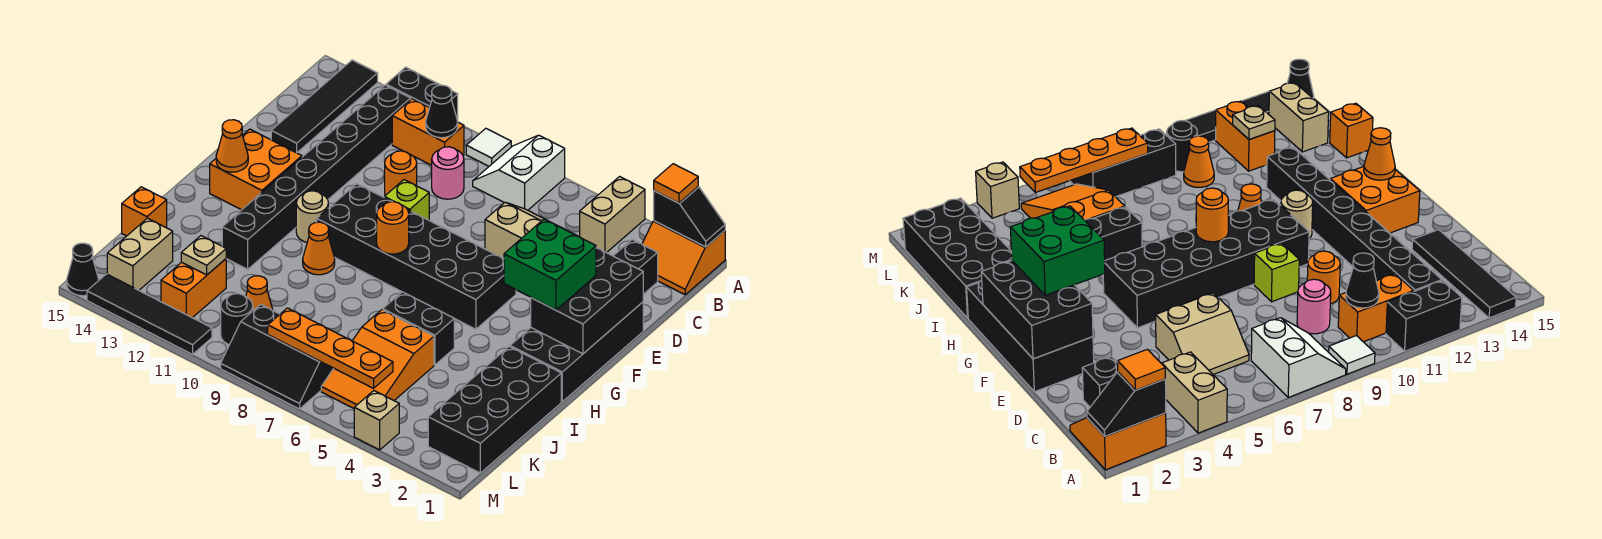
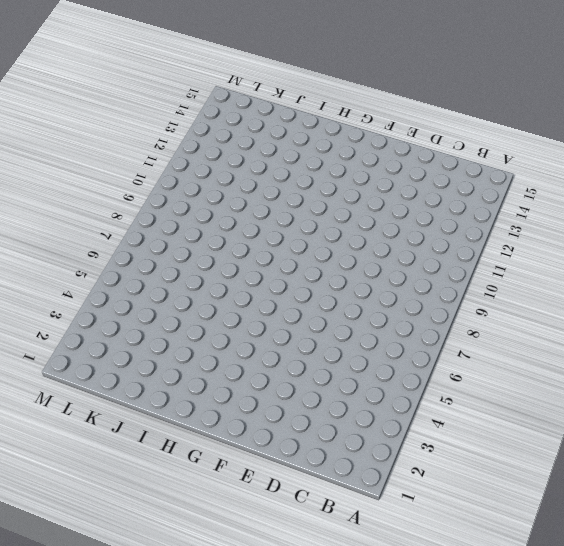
none -> orange 2x2 slope [642,221,725,295]
none -> tan 1x2 brick [580,177,645,253]
none -> white 2x2 slope [473,135,565,210]
none -> white 1x1 tile [466,128,511,166]

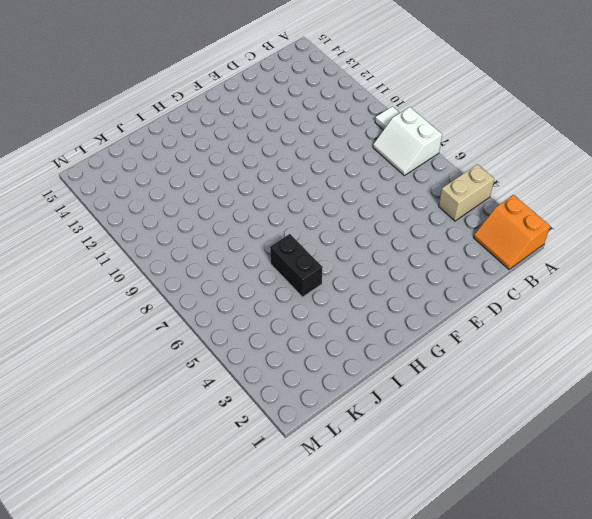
white 2x2 slope [373,107,442,175] -> white 2x2 slope turned to [473,135,565,210]
none -> black 1x2 brick [386,67,458,121]
none -> black 1x4 tile [271,60,378,153]
none -> orange 1x2 brick [392,99,464,165]
none -> black 1x8 brick [222,85,411,269]

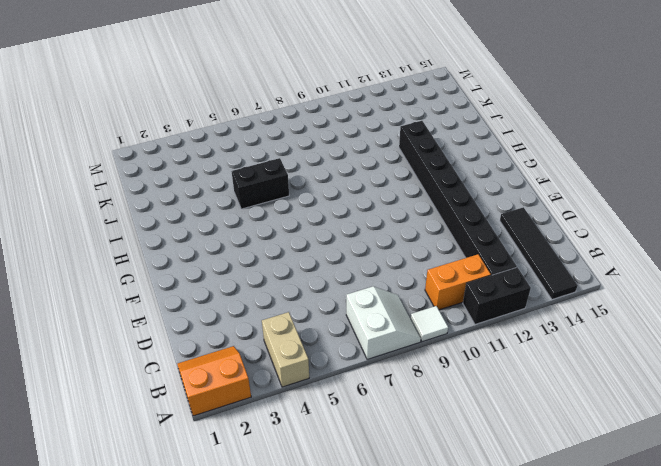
none -> black 1x1 brick [614,240,658,294]
none -> tan 2x2 slope [485,202,555,259]
none -> pink 1x1 round brick [432,147,464,199]
none -> orange 1x1 round brick [385,151,417,195]

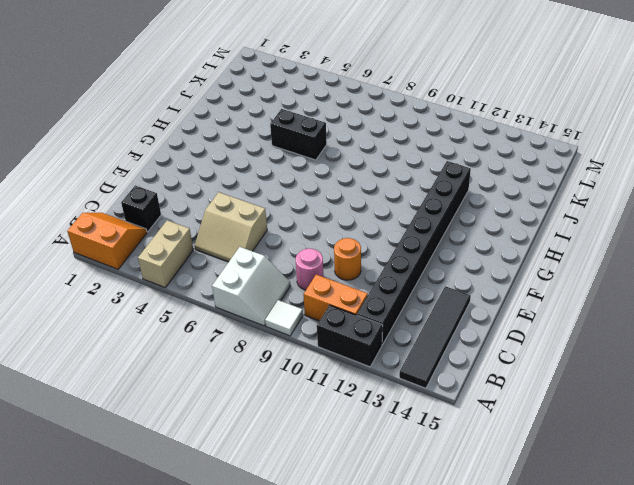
none -> black 2x4 brick [510,302,643,402]
none -> lime 1x1 brick [384,180,429,220]
none -> black 2x6 brick [317,184,516,329]
none -> orange 2x2 brick [210,129,302,210]

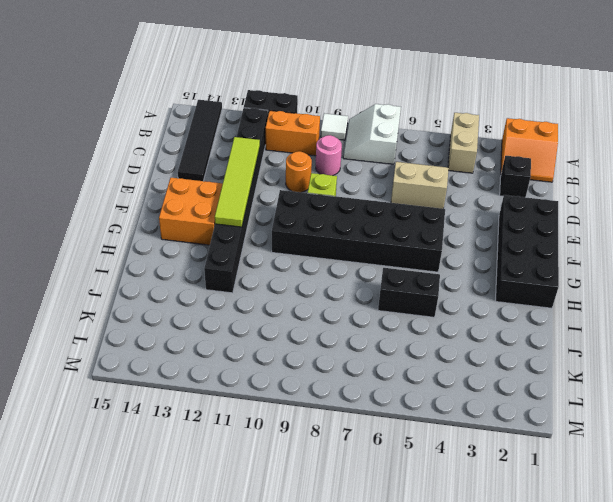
lime 1x4 tile [215,137,260,227] -> none
none -> tan 1x1 round brick [296,191,328,242]
none -> orange 1x1 cone [303,222,335,275]
none -> black 2x4 brick [428,347,561,473]
none -> orange 2x3 slope [321,310,434,408]

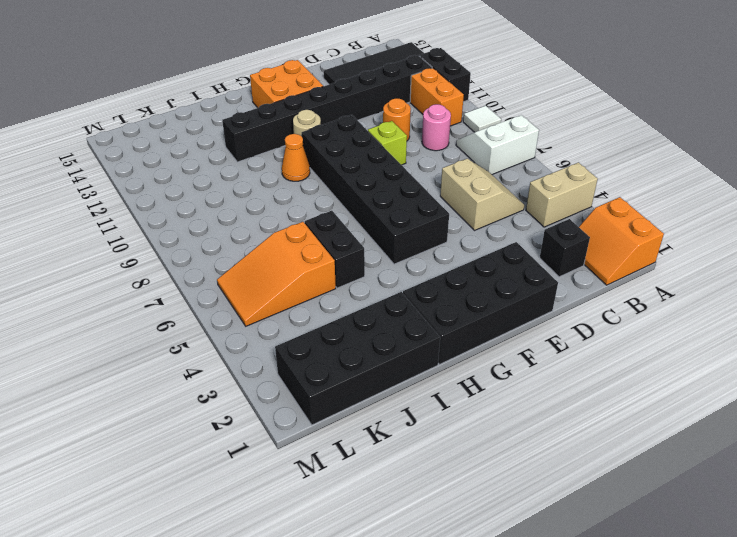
none -> orange 1x1 brick [122,187,167,236]
none -> orange 1x1 cone [246,276,273,310]
none -> orange 1x2 brick [161,259,226,318]
none -> tan 1x2 brick [107,218,173,290]

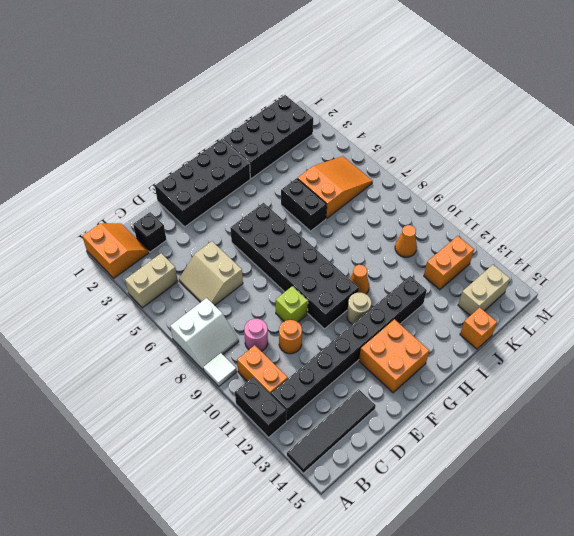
none -> black 2x3 slope [221,304,334,409]
none -> black 1x1 round brick [221,294,253,345]
none -> tan 1x1 brick [354,391,399,450]
none -> black 1x4 tile [87,274,212,354]

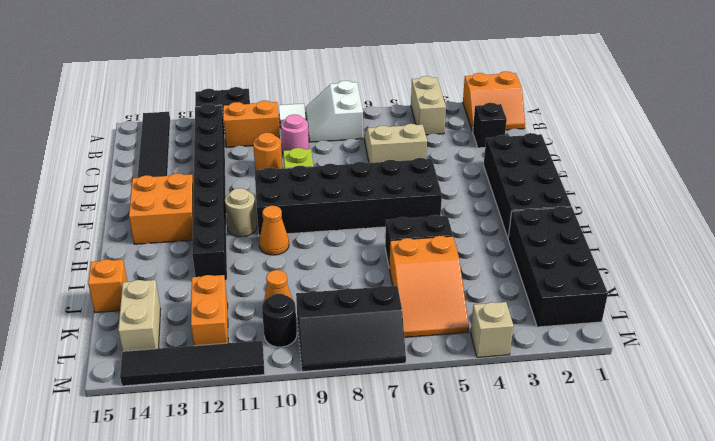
none -> black 1x1 cone [67,243,99,296]
none -> black 1x2 slope [654,187,725,247]
none -> black 1x1 cone [426,85,458,138]
none -> black 2x3 brick [531,248,643,354]

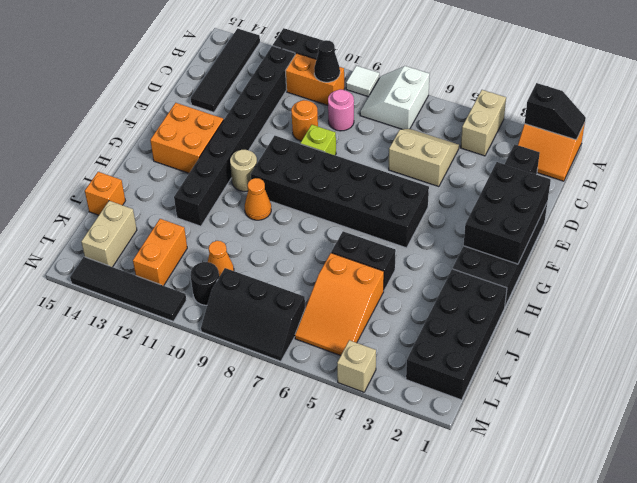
none -> black 1x1 cone [67,243,99,296]
none -> orange 1x1 round brick [377,202,409,254]
none -> orange 1x1 cone [216,120,248,172]
none -> tan 1x1 plate [181,236,226,275]

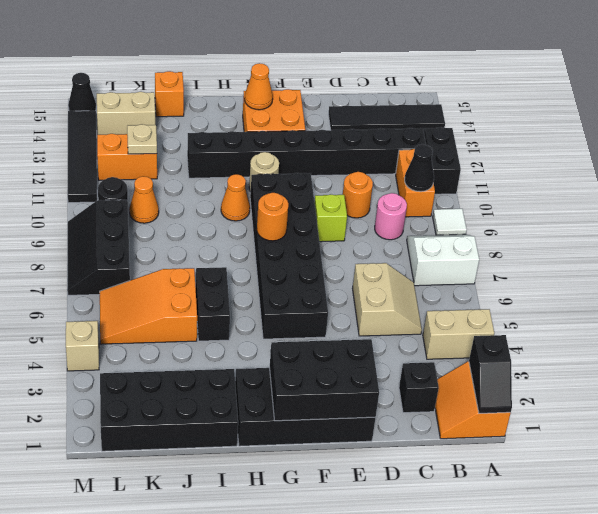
none -> orange 1x4 plate [268,308,393,388]
none -> orange 1x1 tile [654,164,698,203]
none -> green 2x2 brick [504,219,596,310]

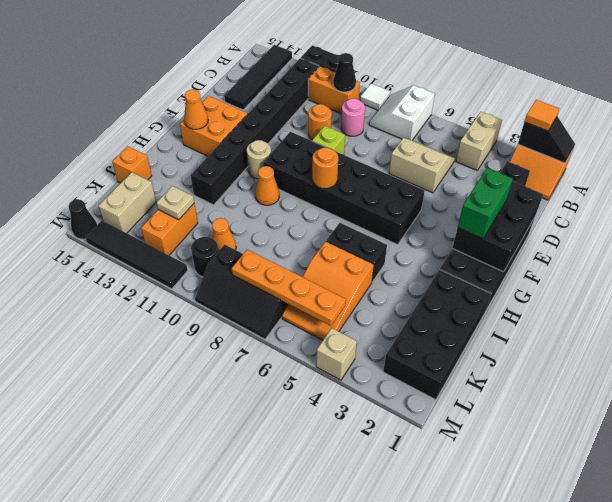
green 1x2 brick [458,168,513,239] -> green 2x2 brick [504,219,596,310]

